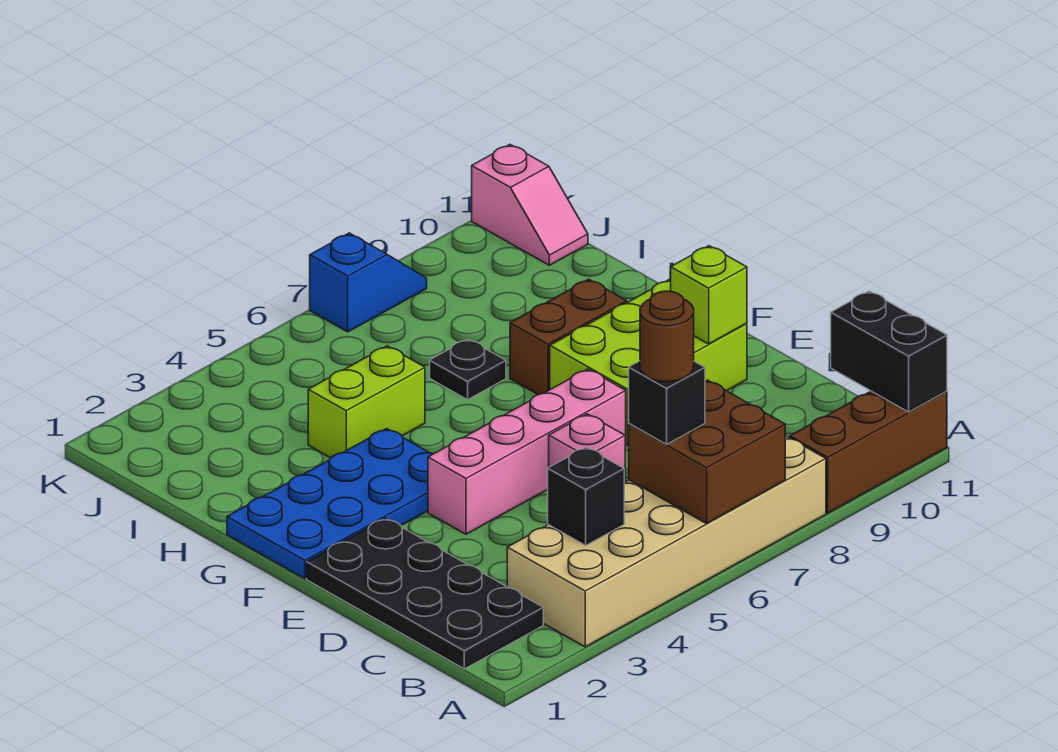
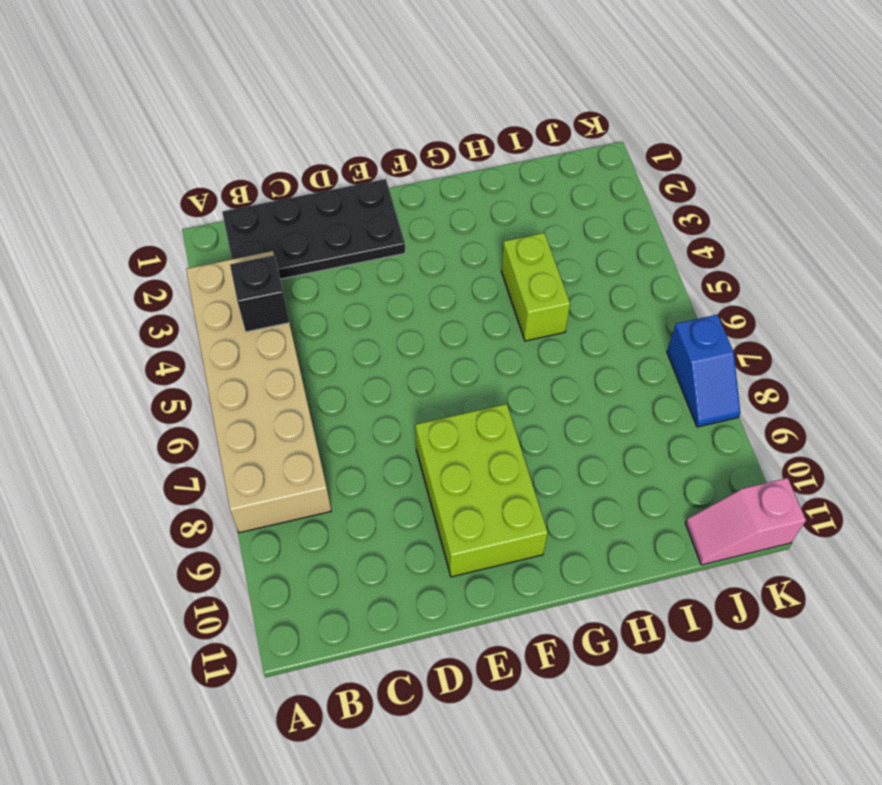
none -> brown 1x3 brick [790,391,947,513]
none -> pink 1x1 brick [549,414,625,482]
none -> pink 1x4 brick [428,369,626,534]

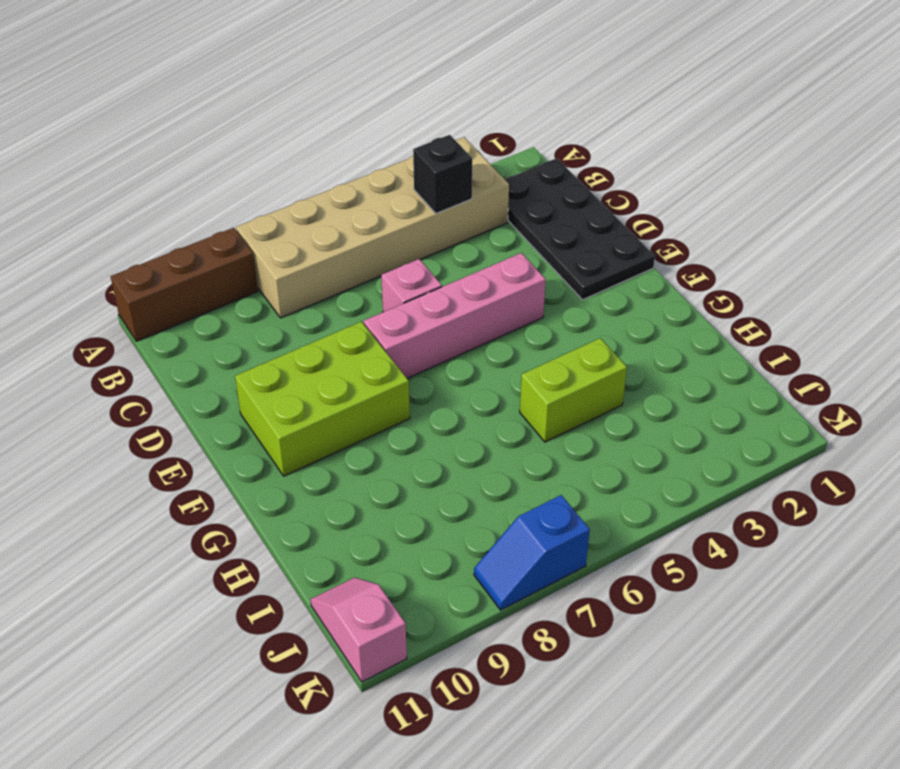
none -> blue 2x4 plate [227,428,433,578]
none -> brown 1x2 brick [510,279,627,395]
none -> black 1x1 plate [430,339,506,400]

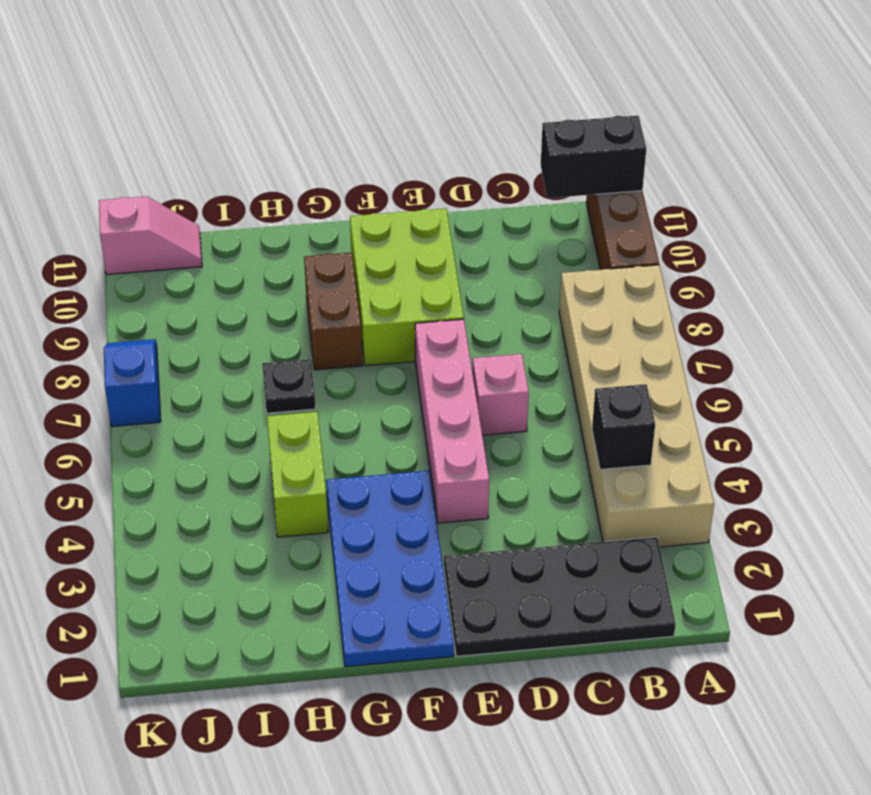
none -> brown 2x2 brick [629,380,785,524]
none -> lime 1x1 brick [671,246,747,344]
none -> black 1x1 brick [629,361,705,444]

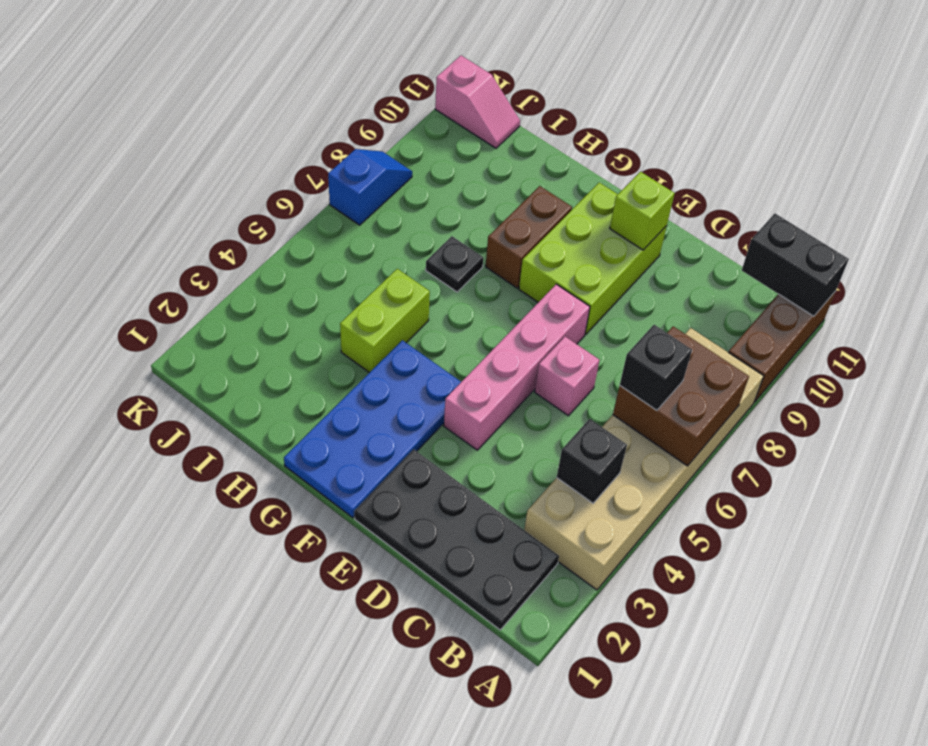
none -> brown 1x1 round brick [640,291,694,382]

